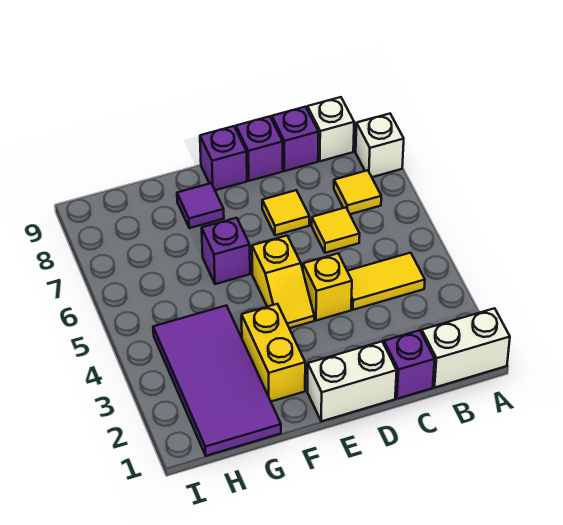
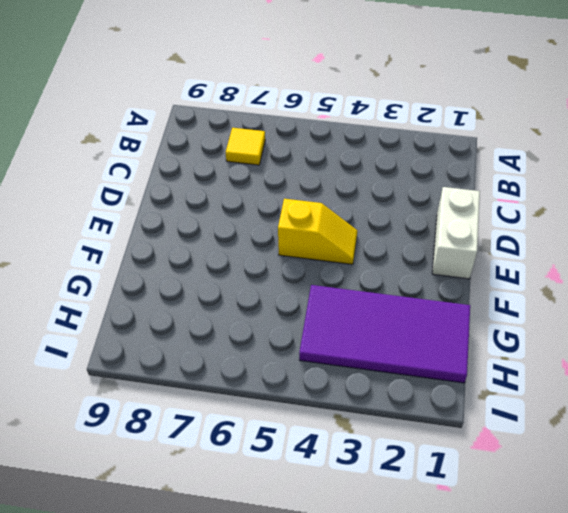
none -> white 1x2 brick [422,308,510,387]
none -> white 1x1 brick [356,114,404,177]
none -> yellow 1x2 tile [347,253,425,310]

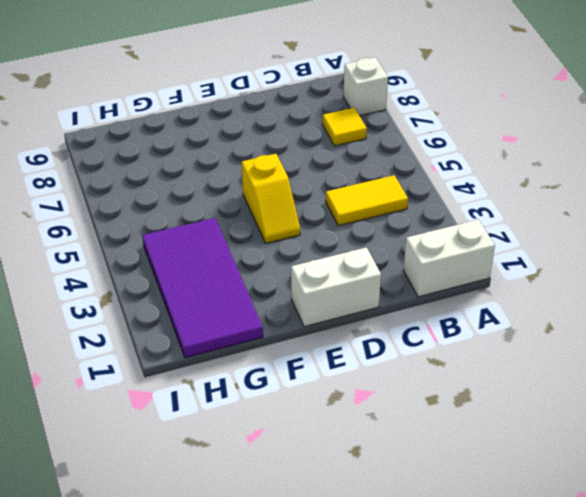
none -> white 1x1 brick [307,97,354,161]
none -> purple 1x1 brick [384,330,435,399]
none -> yellow 1x1 tile [312,207,360,253]

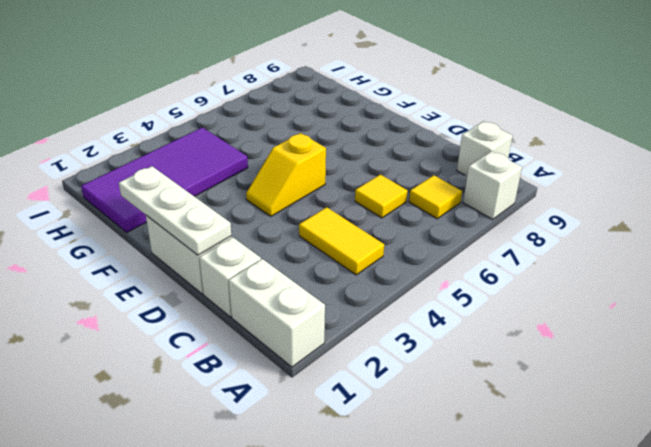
white 1x1 brick [199,237,261,317] -> purple 1x1 brick [384,330,435,399]
white 1x3 plate [119,166,231,255] -> none
none -> purple 1x1 brick [272,107,319,171]
none -> yellow 1x1 brick [303,254,352,320]
none -> yellow 1x1 tile [262,190,309,235]

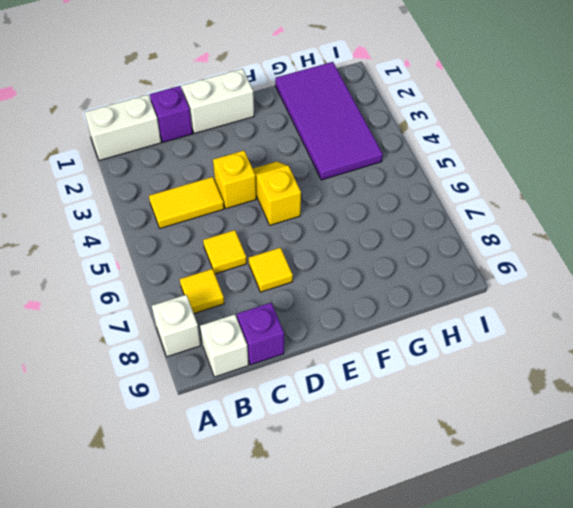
none -> purple 1x1 brick [236,116,283,181]
none -> purple 1x1 brick [200,126,247,190]
none -> yellow 1x2 brick [242,304,305,401]

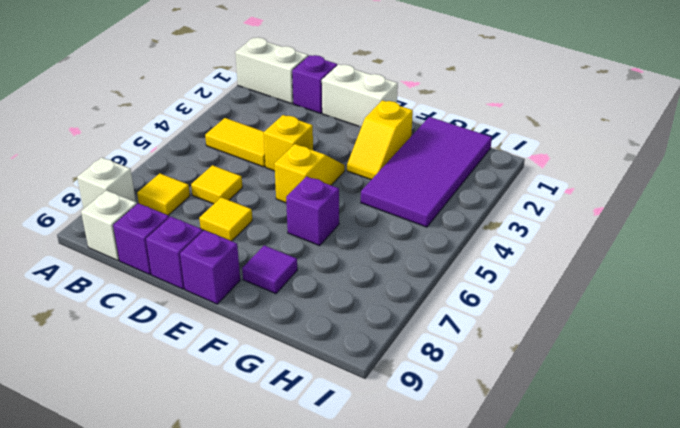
yellow 1x2 slope [347,100,413,180] -> yellow 1x2 brick [242,304,305,401]

